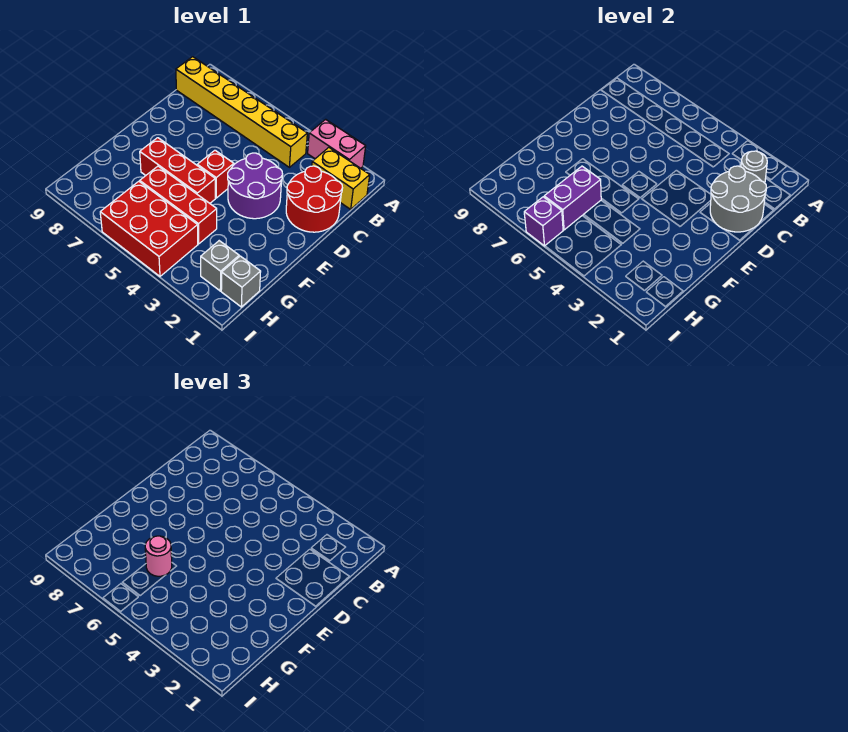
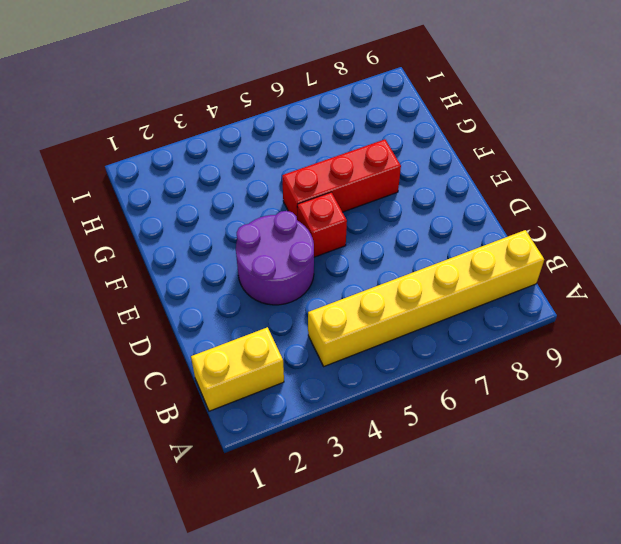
none -> pink 1x2 brick [308,119,366,168]
none -> red 2x2 round brick [286,166,342,232]
none -> red 1x3 brick [140,166,217,244]

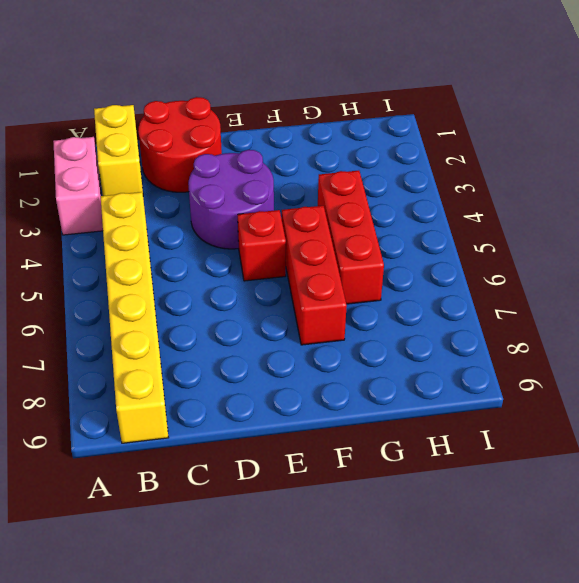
none -> grey 1x1 brick [221,256,261,307]
none -> grey 1x1 brick [201,241,239,291]
none -> red 2x3 brick [100,181,198,276]

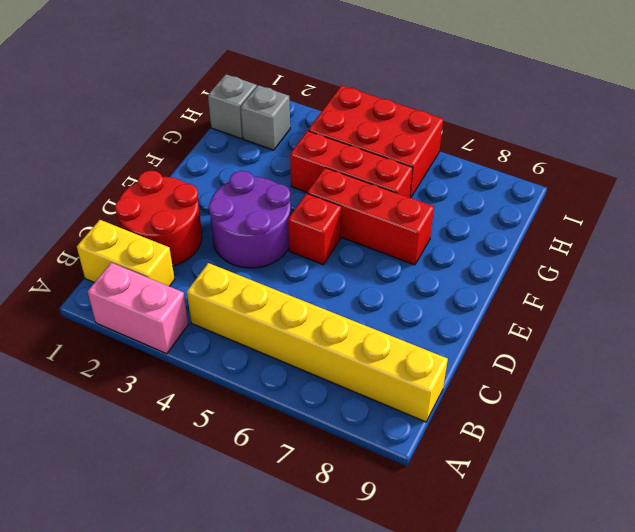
none -> grey 1x1 round brick [741,151,767,183]
none -> grey 2x2 round brick [710,166,766,232]
none -> purple 1x2 brick [544,166,601,230]

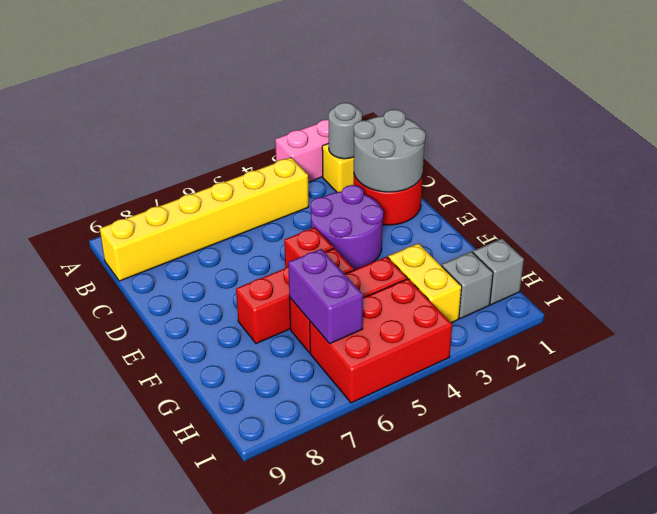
yellow 1x2 brick [388,243,462,323] -> none
none -> purple 1x1 brick [524,197,563,246]
none -> pink 1x1 round brick [145,536,172,576]

